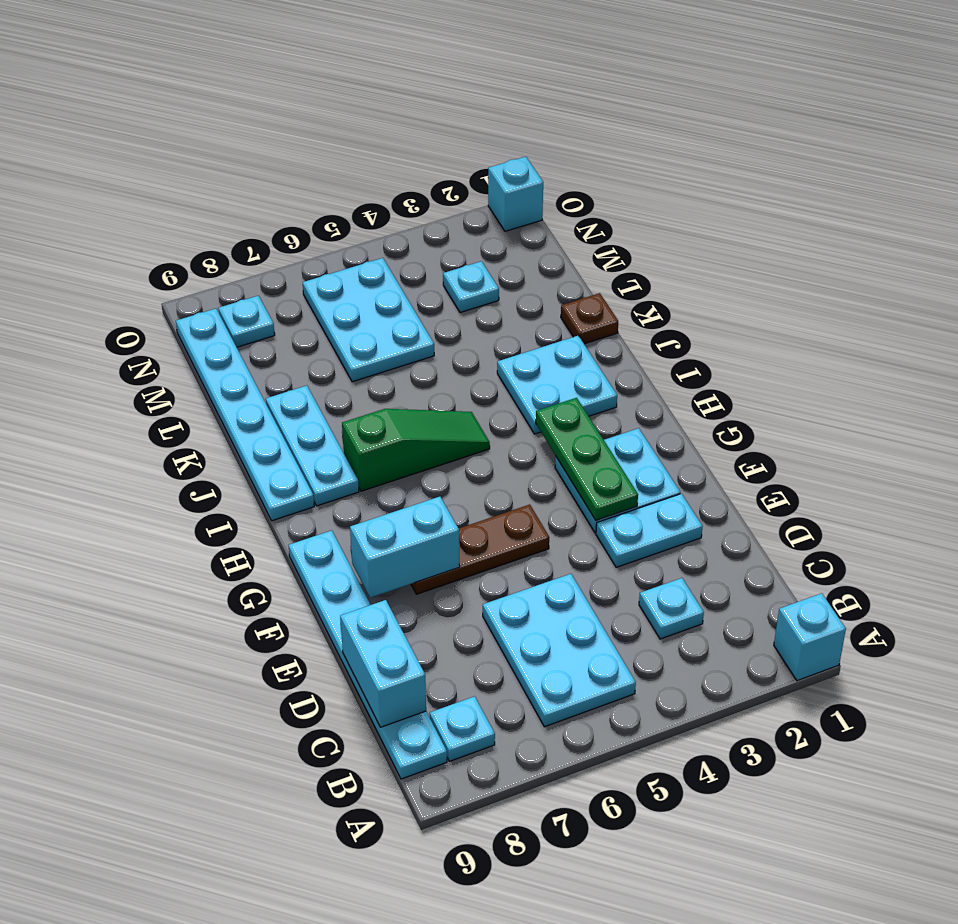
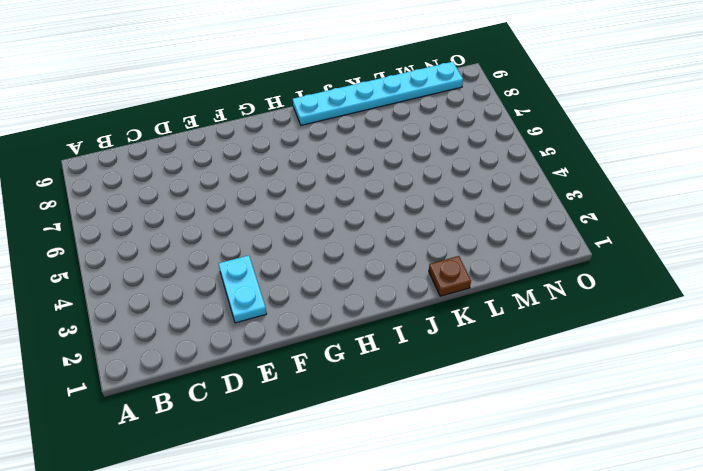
none -> cyan 1x1 brick [774,593,846,681]
none -> cyan 2x3 plate [483,574,636,727]
none -> cyan 1x1 plate [430,696,495,761]

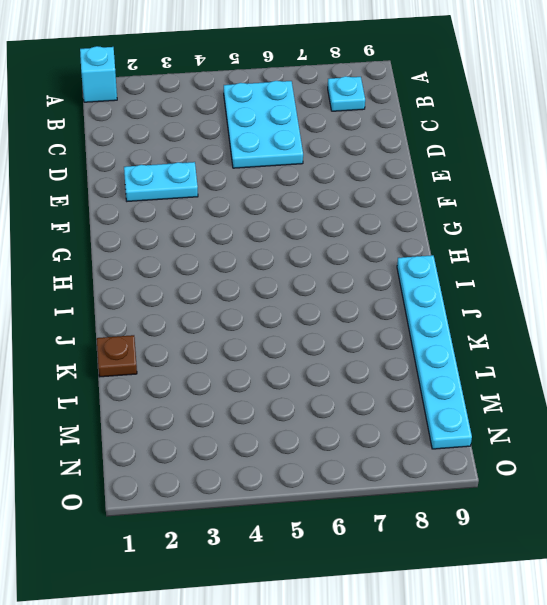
none -> cyan 1x6 plate [289,530,447,779]
none -> cyan 1x1 plate [639,578,704,639]
none -> cyan 2x2 plate [555,428,680,533]

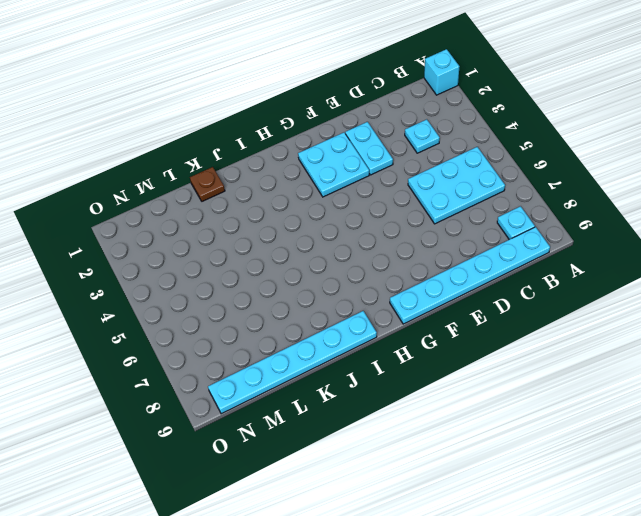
none -> brown 1x3 plate [411,505,549,594]
none -> cyan 2x2 plate [497,336,617,434]
none -> green 1x3 slope [342,409,490,491]

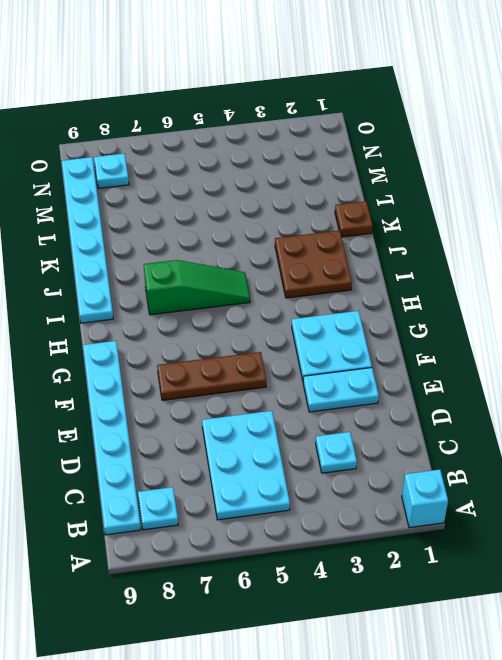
brown 2x2 plate [275,231,352,298] -> cyan 2x2 plate [497,336,617,434]
none -> cyan 1x3 plate [266,386,359,506]
none -> cyan 2x3 plate [303,258,434,382]
none -> cyan 1x1 plate [443,261,499,313]

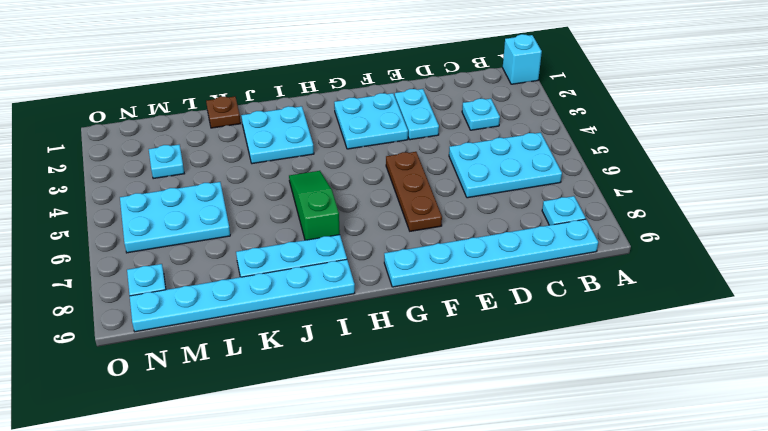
none -> cyan 1x1 brick [488,157,543,231]
none -> cyan 1x2 brick [340,600,426,727]
none -> green 1x3 plate [536,398,638,520]

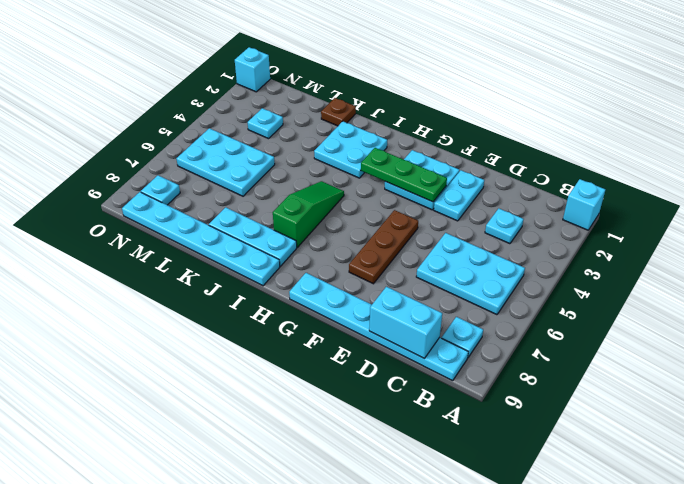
none -> cyan 1x2 brick [350,497,460,598]

